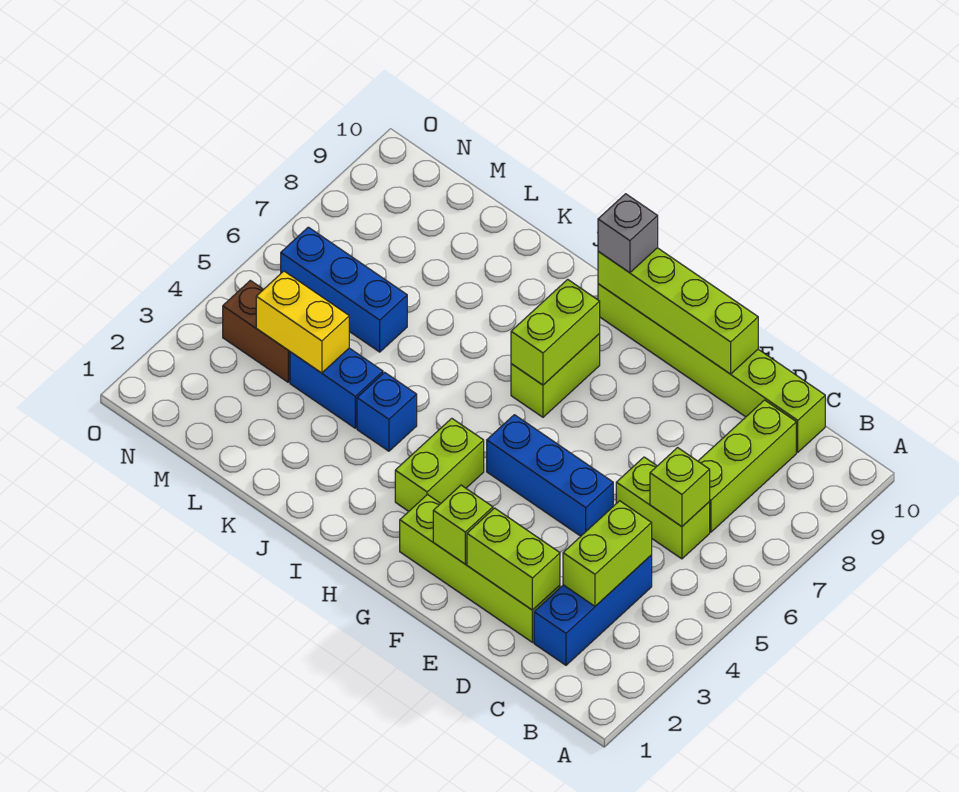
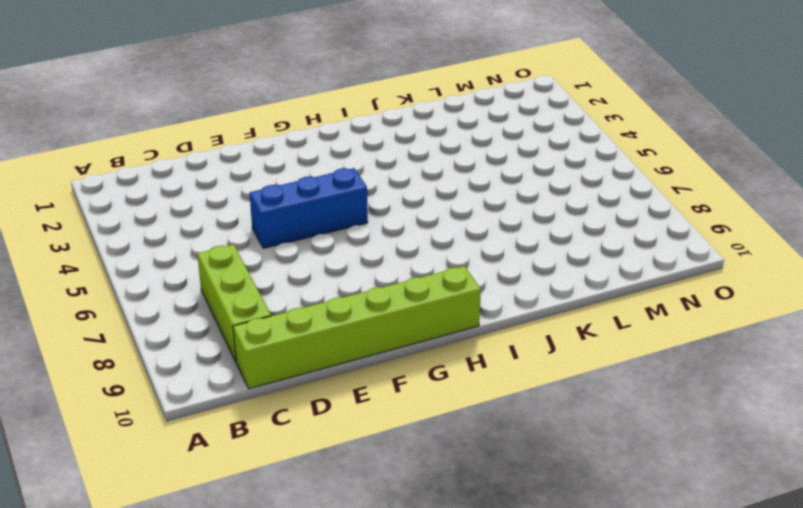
none -> blue 1x3 brick [534,555,652,665]
none -> lime 1x2 brick [616,457,710,559]
none -> lime 1x4 brick [400,495,560,642]

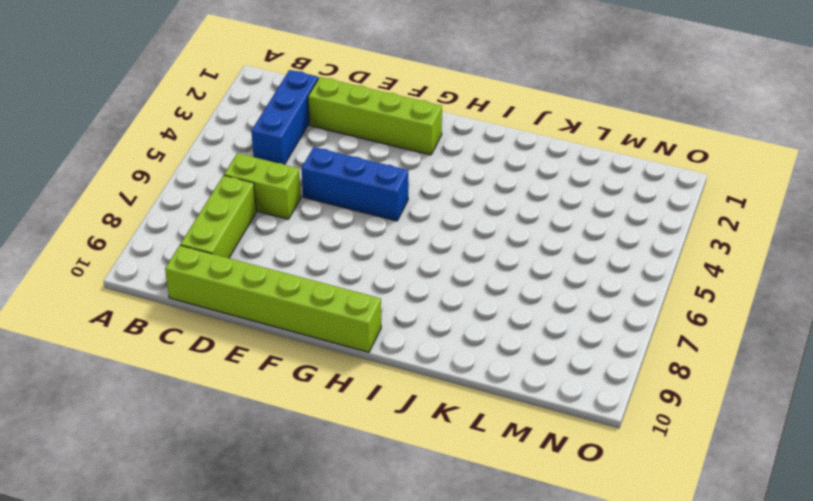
none -> lime 1x2 brick [395,418,484,511]
none -> lime 1x2 brick [511,334,600,417]
none -> blue 1x1 brick [357,372,417,451]

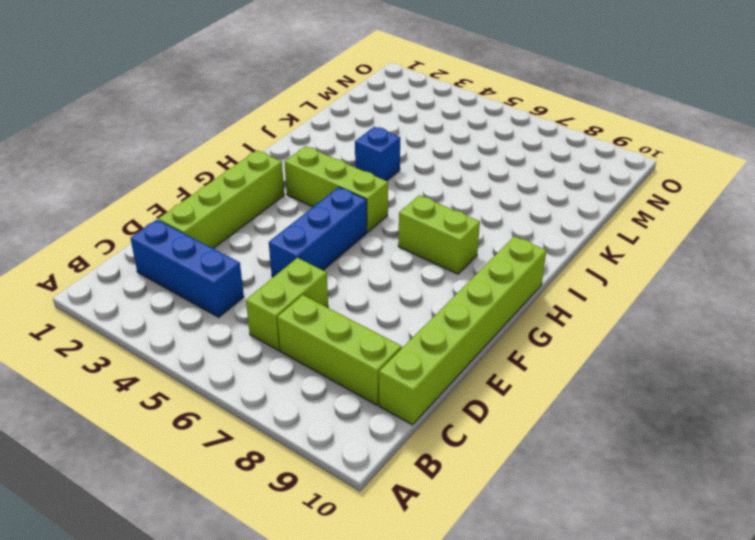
lime 1x3 brick [284,146,388,232] -> lime 1x2 brick [395,418,484,511]
none -> blue 1x2 brick [290,348,383,428]
none -> blue 1x3 brick [281,227,407,352]
none -> brown 1x2 brick [223,280,290,382]

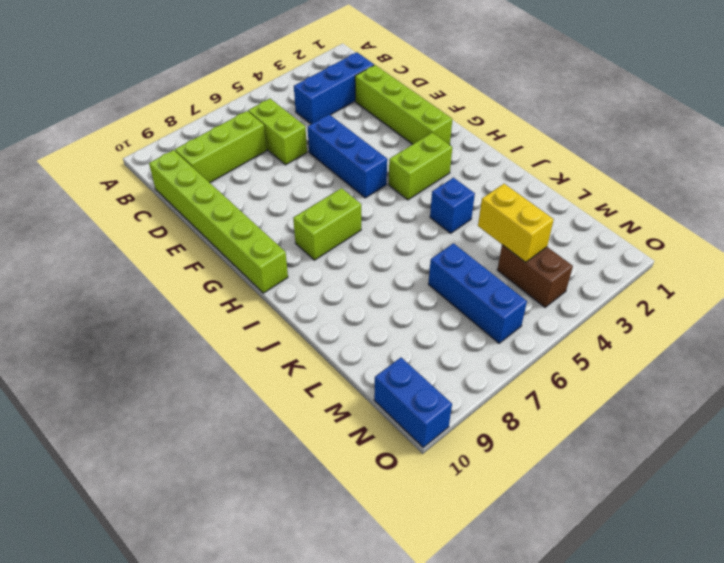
blue 1x2 brick [374,358,452,447] -> blue 1x2 brick moved to [290,348,383,428]
none -> lime 1x2 brick [563,501,652,606]
none -> lime 1x1 brick [650,448,710,527]
none -> lime 1x2 brick [467,508,560,610]

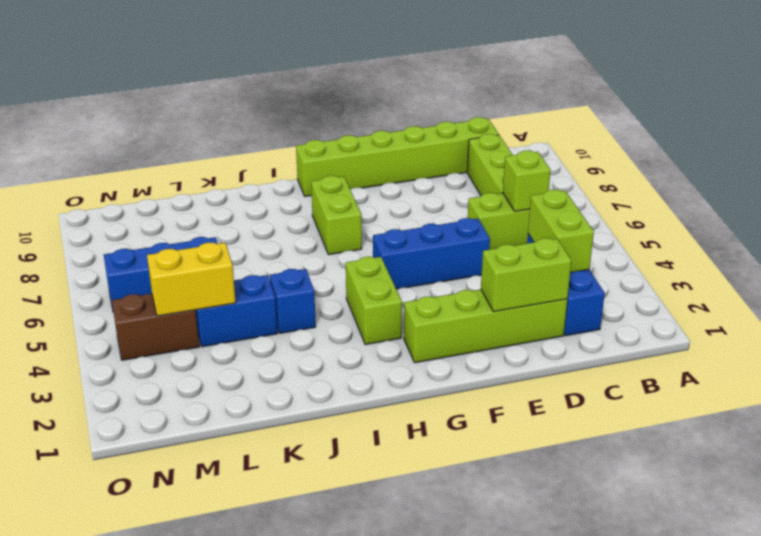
none -> lime 1x4 brick [598,248,758,374]
none -> lime 1x1 brick [433,485,493,564]
none -> lime 1x2 brick [511,279,600,385]

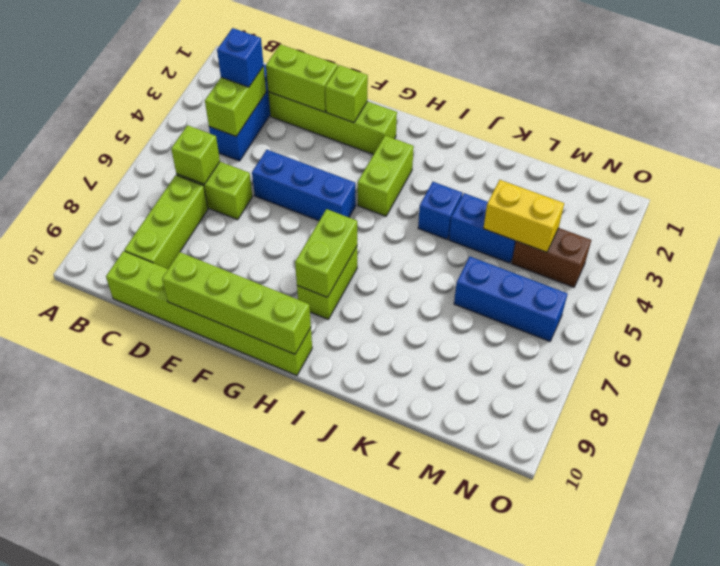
blue 1x1 brick [217,28,264,87] -> none
none -> grey 1x1 brick [598,194,658,273]

